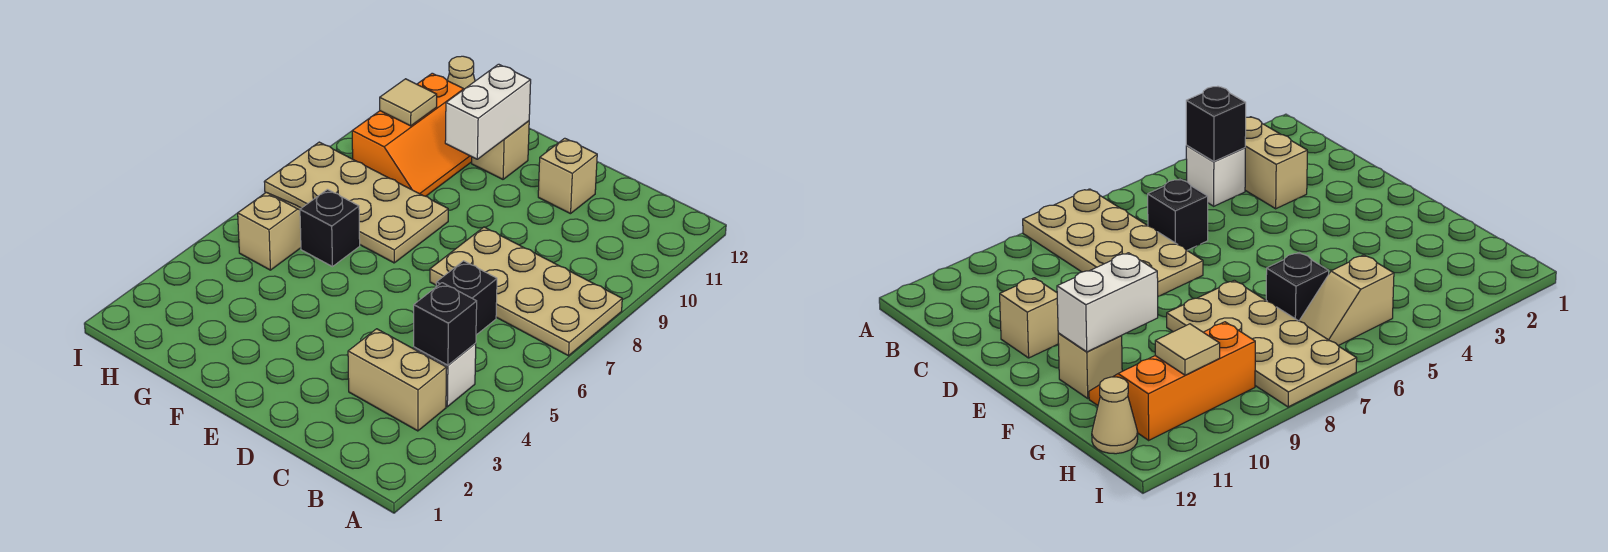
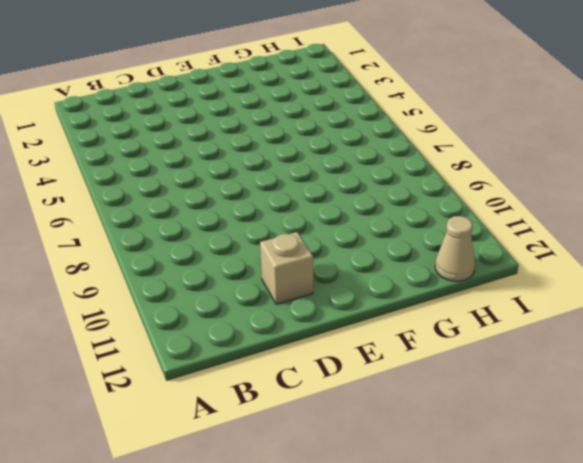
none -> tan 2x4 plate [430,227,622,356]
none -> tan 1x2 brick [348,329,447,431]
none -> white 1x1 brick [414,343,476,407]

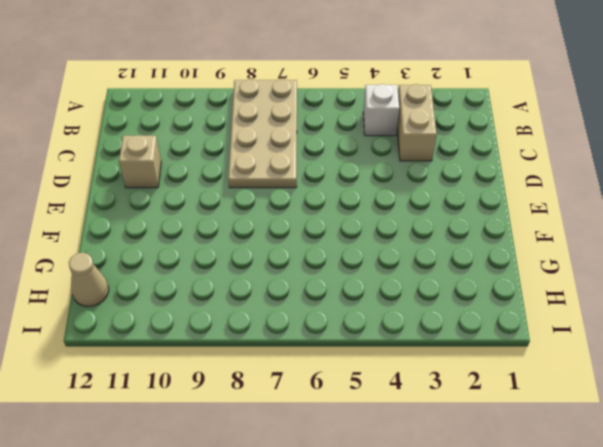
none -> black 1x1 brick [436,261,497,335]
none -> tan 2x4 plate [264,142,448,263]
none -> tan 1x1 brick [472,121,529,179]

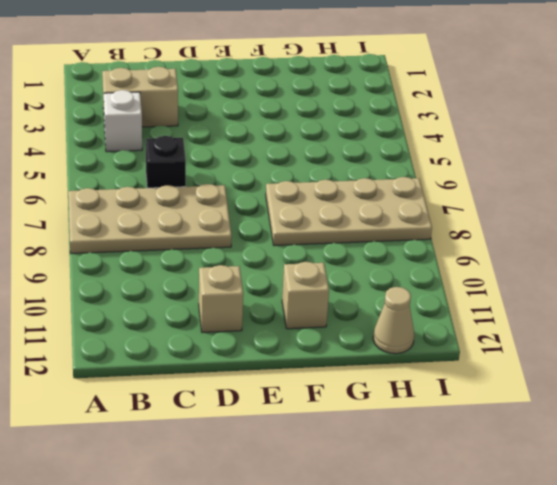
none -> black 1x1 brick [300,189,360,267]
none -> orange 2x3 slope [352,73,472,196]
none -> tan 1x2 slope [238,192,301,270]

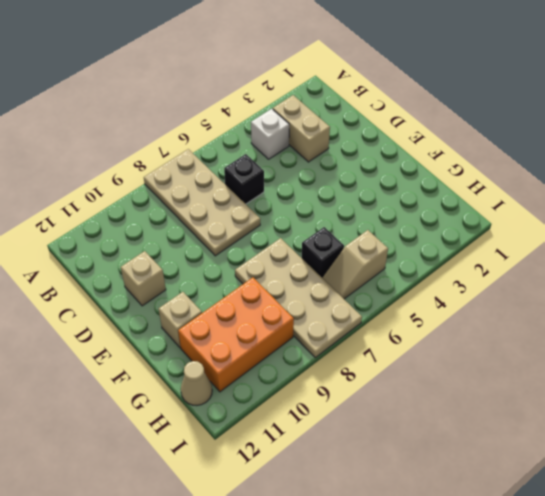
orange 2x3 brick [178,278,294,392] -> orange 2x3 slope [352,73,472,196]
none -> black 1x1 brick [414,283,477,365]
none -> white 1x2 brick [445,64,531,159]
none -> tan 1x1 tile [380,79,437,126]

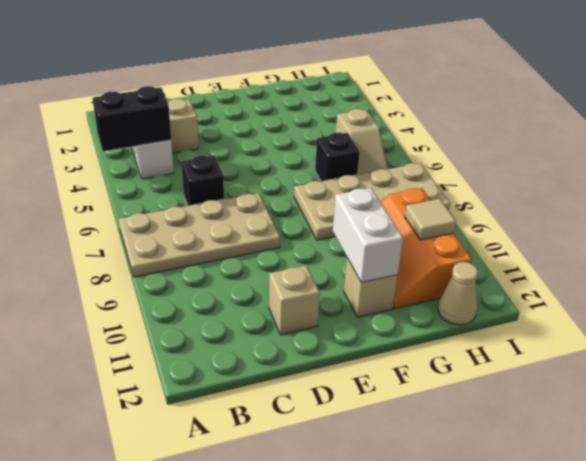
black 1x2 brick [93,86,171,151] -> black 1x1 brick [414,283,477,365]

